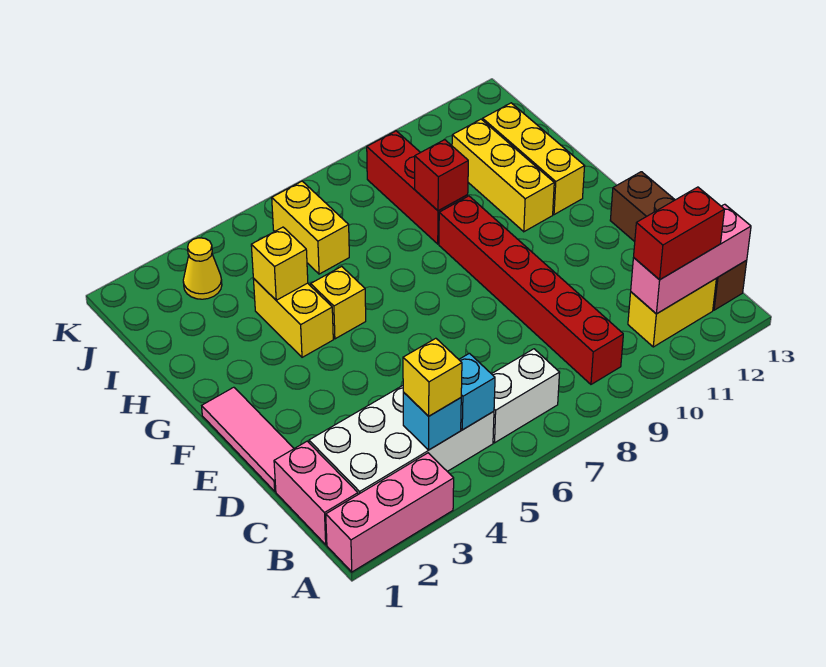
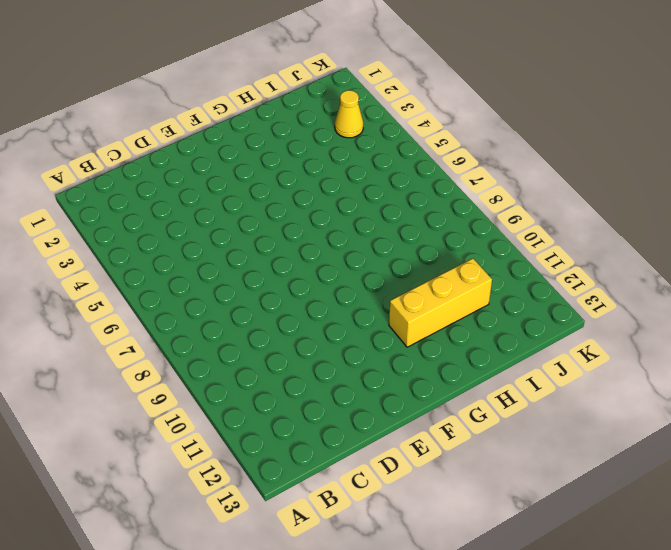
none -> pink 1x3 brick [326,453,454,572]
none -> pink 1x2 brick [274,441,358,545]
none -> white 2x4 brick [309,386,494,494]

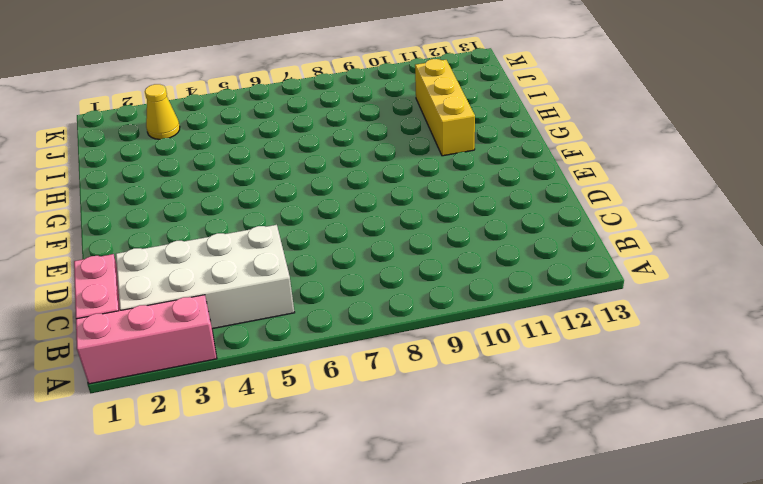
none -> white 1x2 brick [492,349,560,443]
none -> red 1x6 brick [439,196,623,384]
none -> yellow 1x2 brick [628,279,716,347]

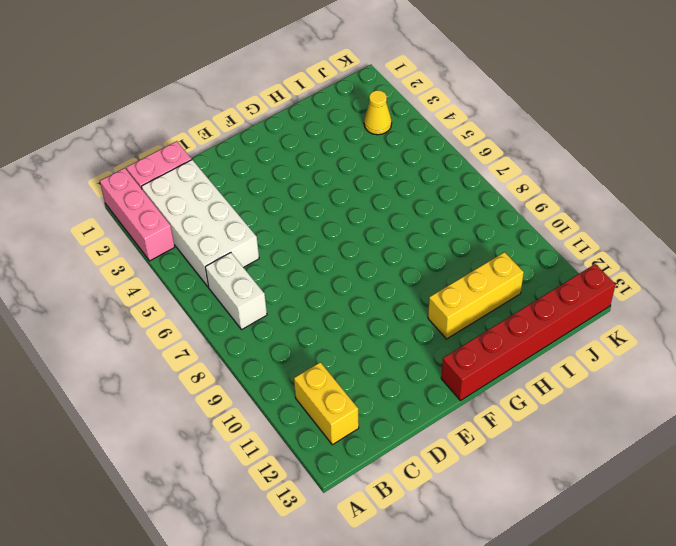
red 1x6 brick [441,264,615,401] -> red 1x6 brick moved to [439,196,623,384]
none -> brown 1x4 brick [610,172,747,310]
none -> pink 1x3 tile [202,387,294,491]
none -> yellow 1x2 brick [253,279,333,357]

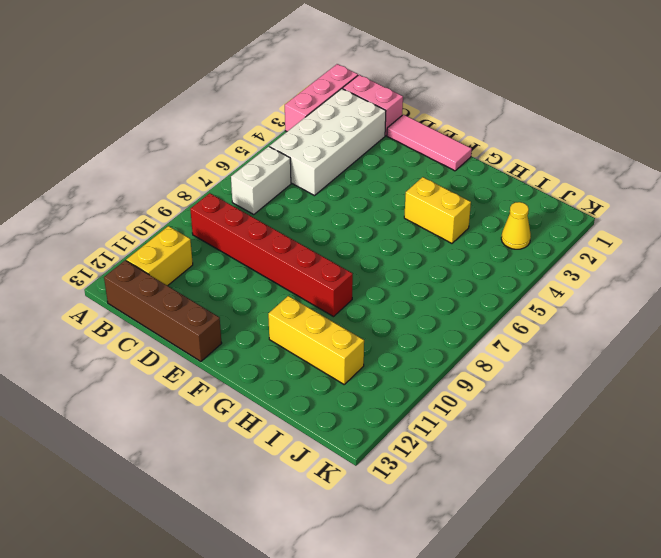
none -> yellow 1x1 brick [311,266,366,339]
none -> yellow 1x3 brick [483,103,585,215]
none -> red 1x3 brick [367,131,468,244]

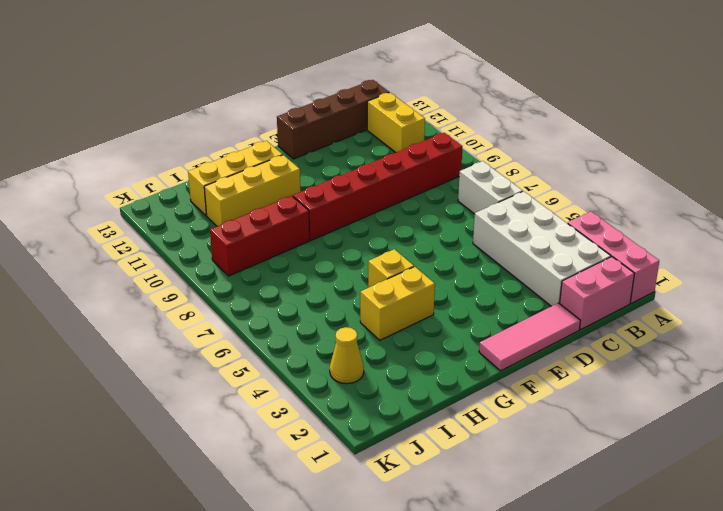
none -> yellow 1x2 brick [272,181,349,274]
none -> cyan 1x1 brick [403,392,461,450]
none -> cyan 1x1 brick [459,353,495,430]

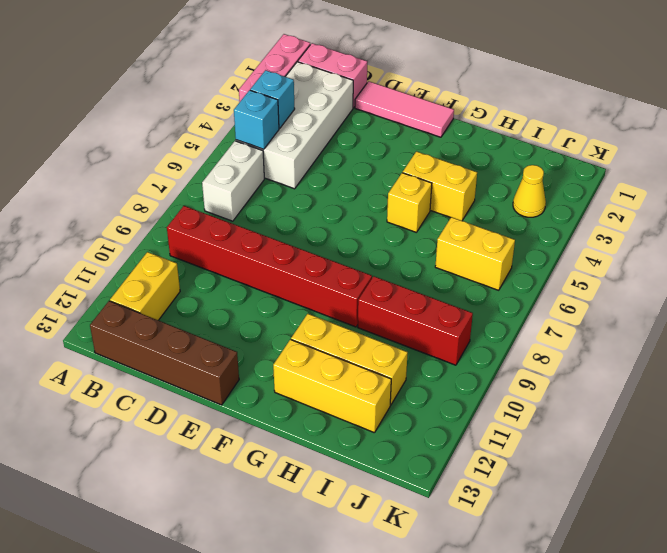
none -> pink 1x3 brick [631,204,751,314]
none -> yellow 1x1 brick [251,227,308,300]
none -> red 1x1 brick [415,140,468,211]

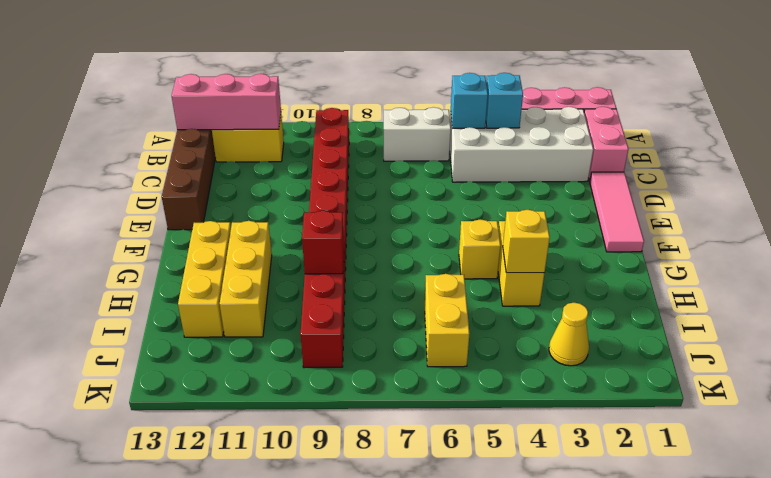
none -> yellow 1x1 brick [403,338,462,416]
none -> red 1x2 brick [634,187,725,280]

